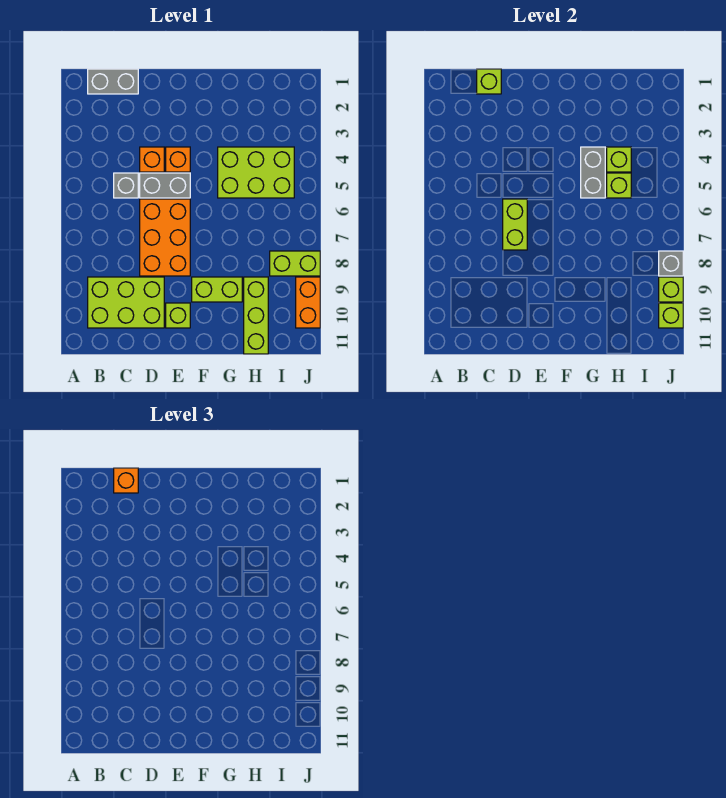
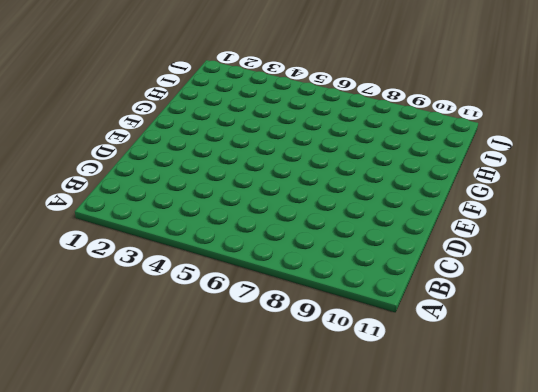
none -> grey 1x2 brick [88,69,138,94]
none -> lime 2x3 brick [88,277,164,328]
none -> grey 1x1 brick [114,173,138,198]

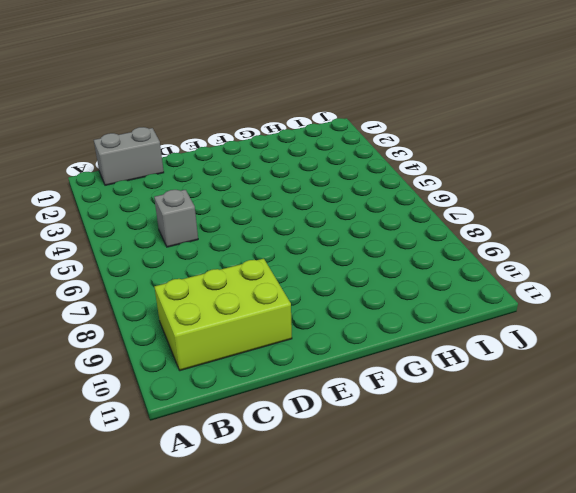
none -> orange 1x1 brick [140,147,164,172]
none -> grey 1x2 brick [140,173,190,198]
none -> orange 2x3 brick [140,199,190,276]

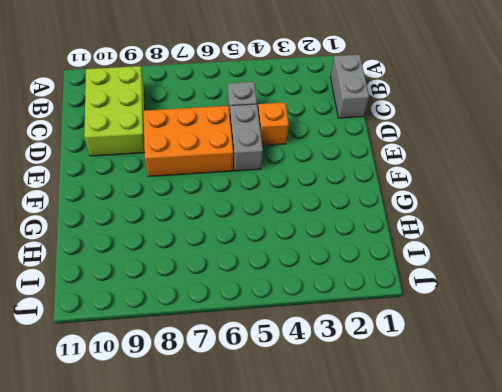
none -> orange 1x1 brick [166,147,190,172]
none -> lime 1x1 brick [166,303,190,328]
none -> lime 1x2 brick [192,277,242,302]

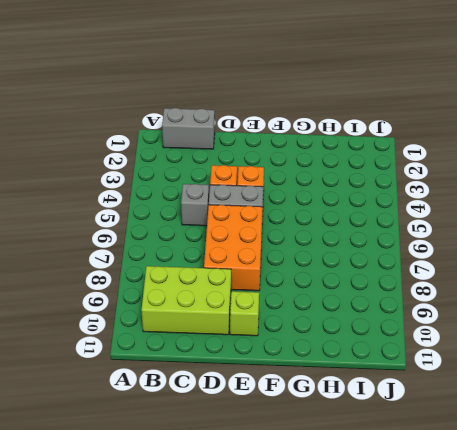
none -> lime 1x2 brick [192,277,242,302]
none -> lime 2x3 brick [218,147,294,198]
none -> lime 1x3 brick [244,277,268,354]

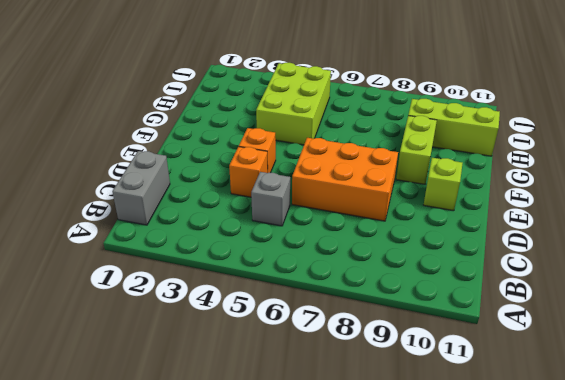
none -> lime 2x3 brick [88,277,164,328]
none -> grey 1x2 brick [140,173,190,198]
none -> lime 1x2 brick [270,251,320,276]

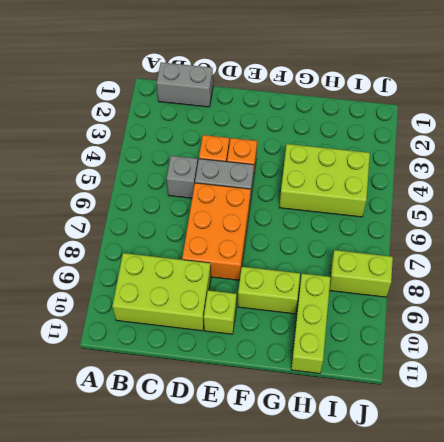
none -> orange 1x2 brick [296,277,320,328]
none -> lime 1x1 brick [477,69,501,94]
none -> lime 1x2 brick [503,199,527,250]

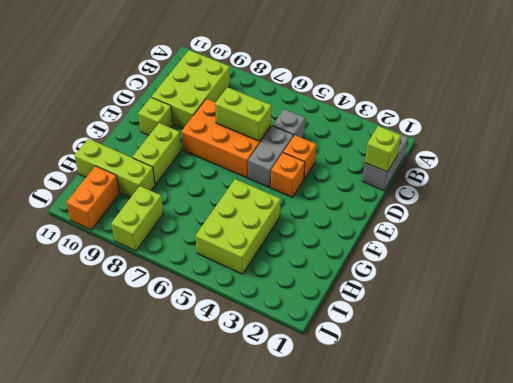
orange 1x2 brick [66,166,120,230] -> orange 1x2 brick turned to [296,277,320,328]
none -> grey 1x2 brick [581,147,605,198]
none -> lime 1x1 brick [607,147,631,172]
none -> lime 1x1 brick [607,173,631,198]

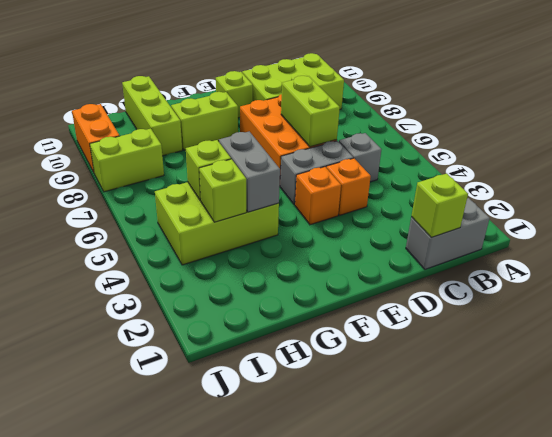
none -> grey 1x1 brick [659,251,683,276]
none -> lime 1x1 brick [659,277,683,302]
none -> lime 1x1 brick [659,303,683,328]

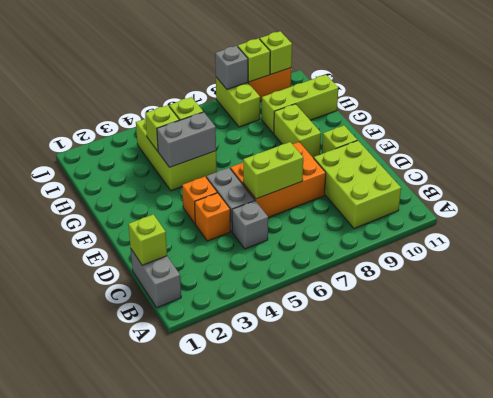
none -> orange 1x1 brick [114,468,138,493]

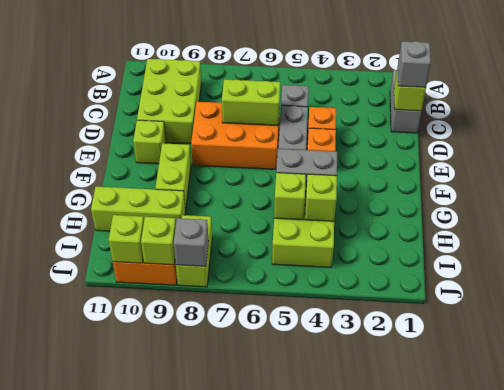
grey 1x1 brick [398,41,431,87] -> orange 1x1 brick [114,468,138,493]

